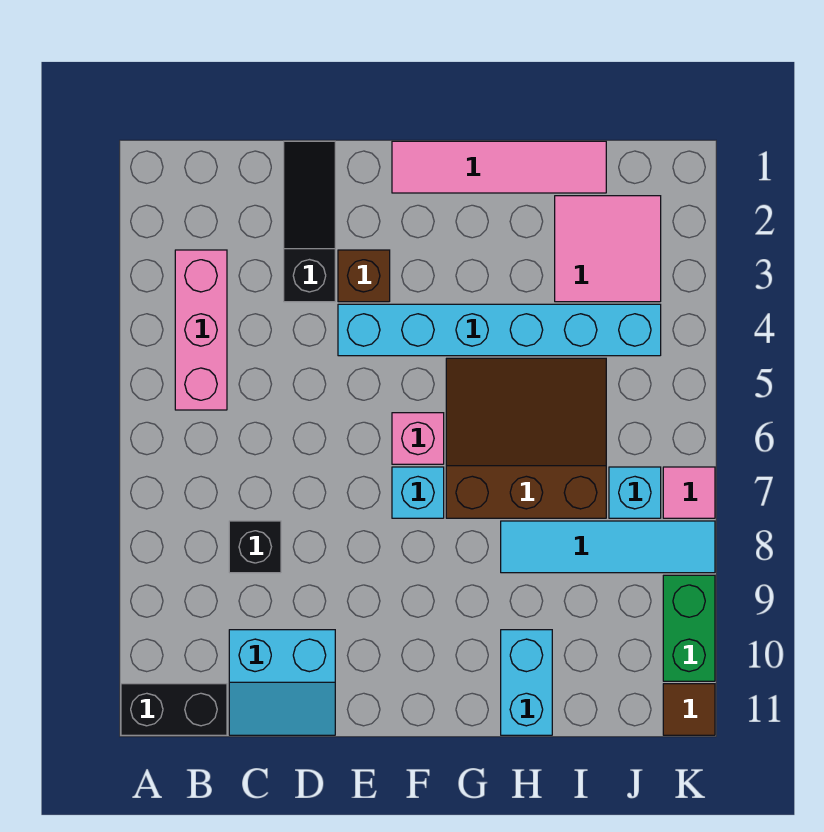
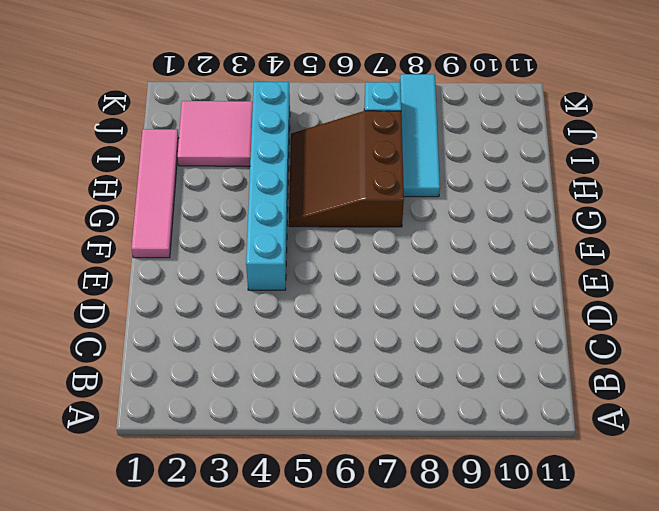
none -> black 1x2 brick [121,684,227,735]
none -> pink 1x3 brick [175,250,227,410]
none -> black 1x1 brick [229,521,281,573]

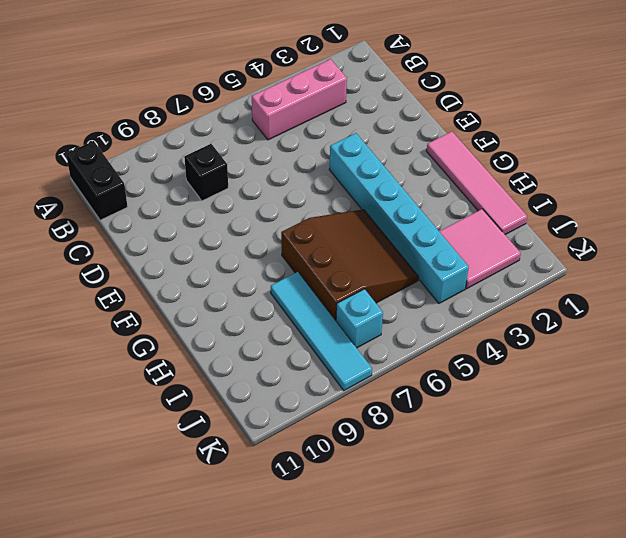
none -> cyan 2x2 slope [229,630,335,735]
none -> black 1x3 slope [284,141,335,302]
none -> brown 1x1 brick [338,250,390,302]

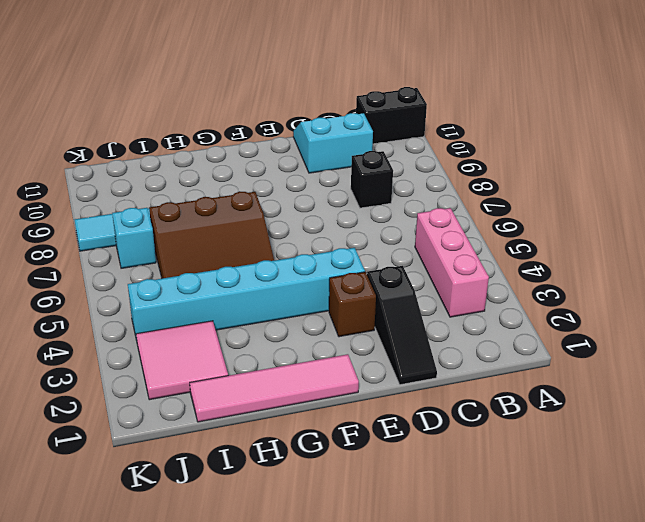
none -> pink 1x1 brick [392,413,444,464]
none -> cyan 1x1 brick [392,467,444,518]
none -> cyan 1x2 brick [501,630,552,735]

